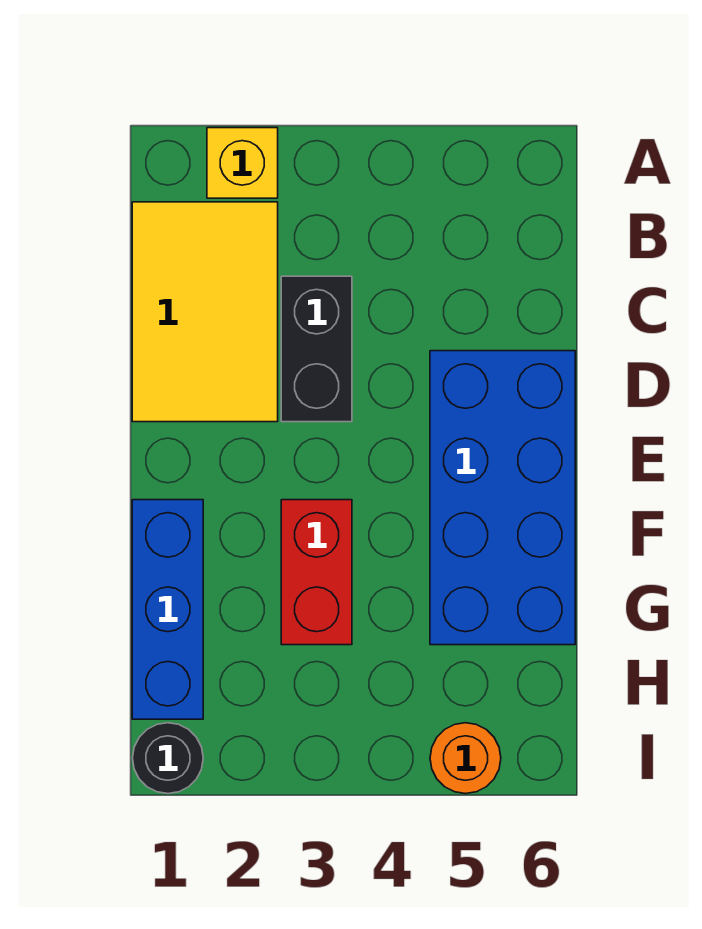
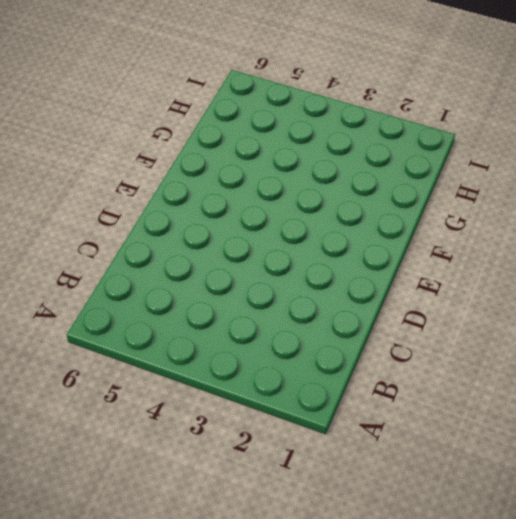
none -> yellow 1x1 brick [207,128,278,198]
none -> yellow 2x3 tile [132,202,278,422]

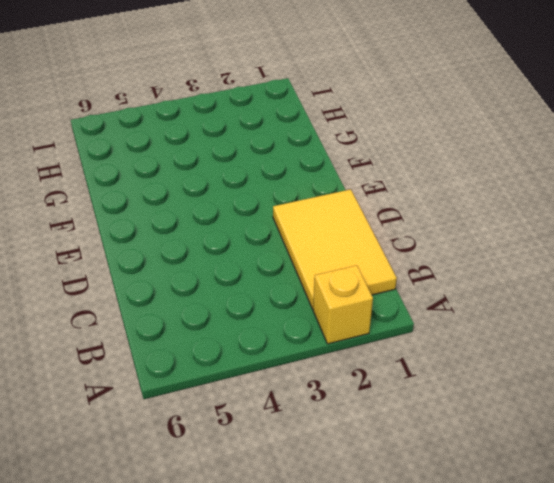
none -> black 1x2 brick [281,276,352,422]
none -> blue 2x4 brick [430,351,575,645]

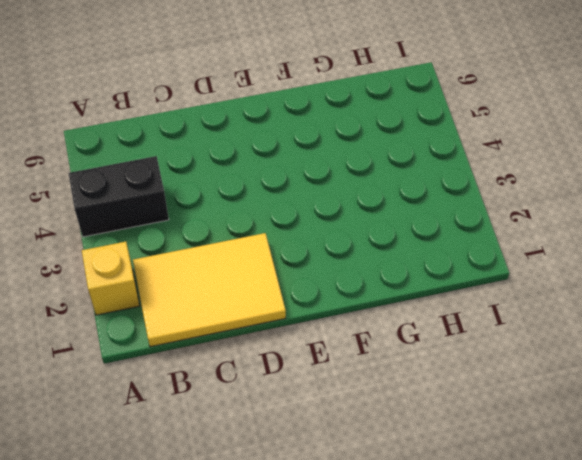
black 1x2 brick [69,156,169,237] -> black 1x2 brick moved to [281,276,352,422]
none -> blue 2x4 brick [430,351,575,645]
none -> blue 1x3 brick [132,500,203,719]

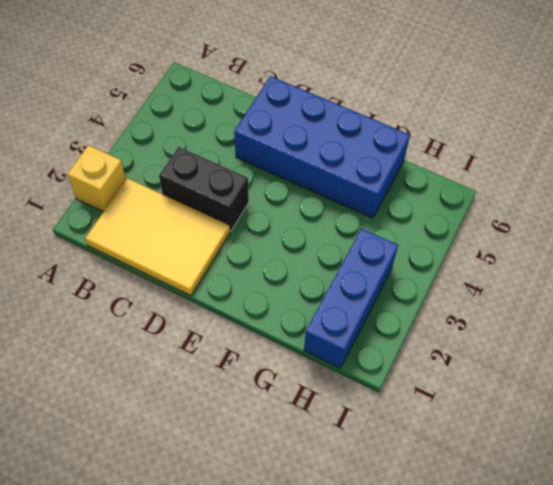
blue 1x3 brick [304,229,398,368] -> blue 1x3 brick turned to [132,500,203,719]
none -> red 1x2 brick [281,500,352,645]
none -> black 1x1 round brick [133,723,203,794]

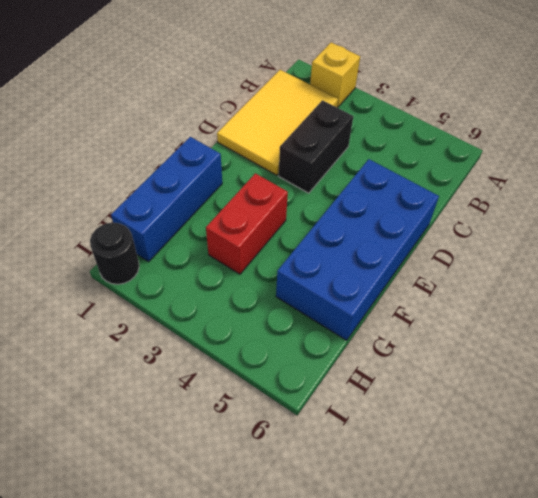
none -> orange 1x1 round brick [430,723,501,794]

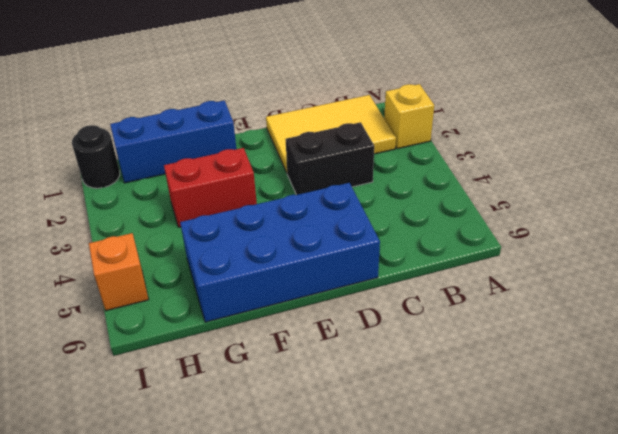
orange 1x1 brick [89,233,149,311] -> orange 1x1 round brick [430,723,501,794]

